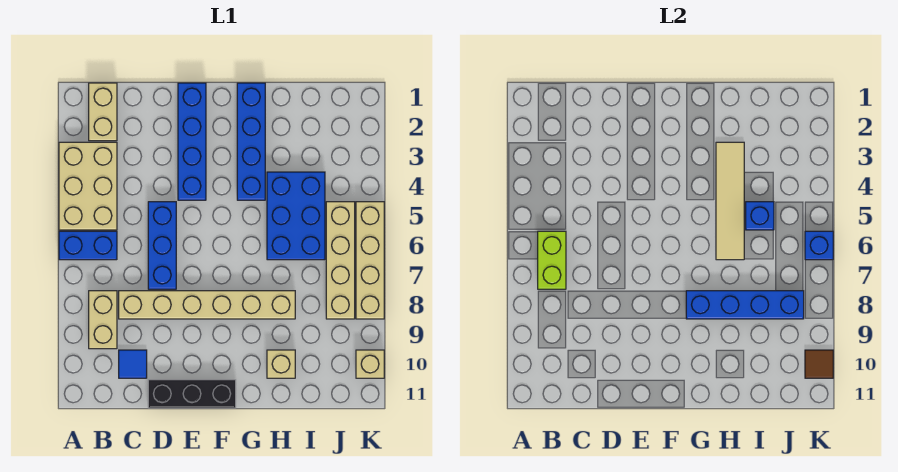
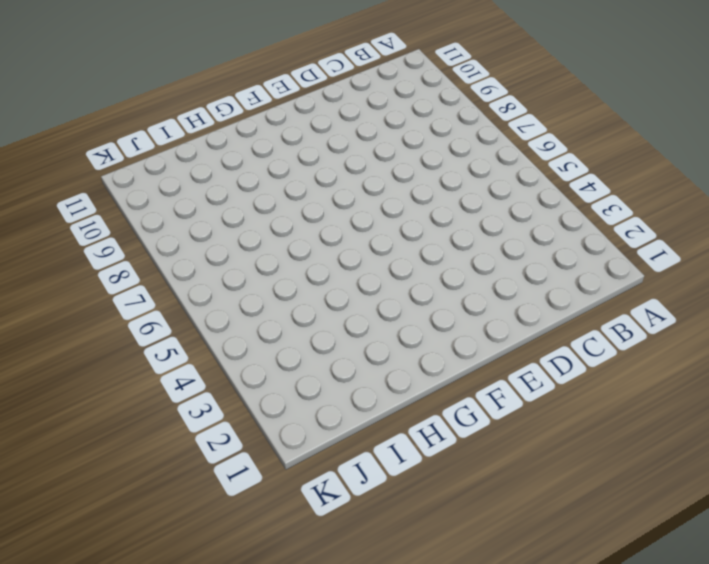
none -> tan 2x3 brick [59,142,117,230]
none -> blue 1x2 brick [59,231,117,260]
none -> tan 1x2 brick [89,83,117,141]

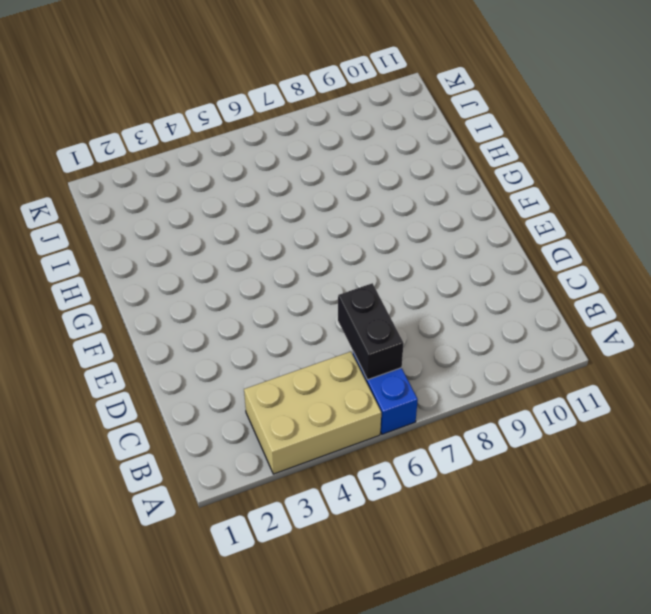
black 1x2 brick [338,283,404,380] -> lime 1x2 brick [538,231,566,289]
none -> tan 1x2 brick [89,83,117,141]
none -> tan 1x2 brick [89,291,117,349]
none -> tan 1x6 brick [119,291,295,319]

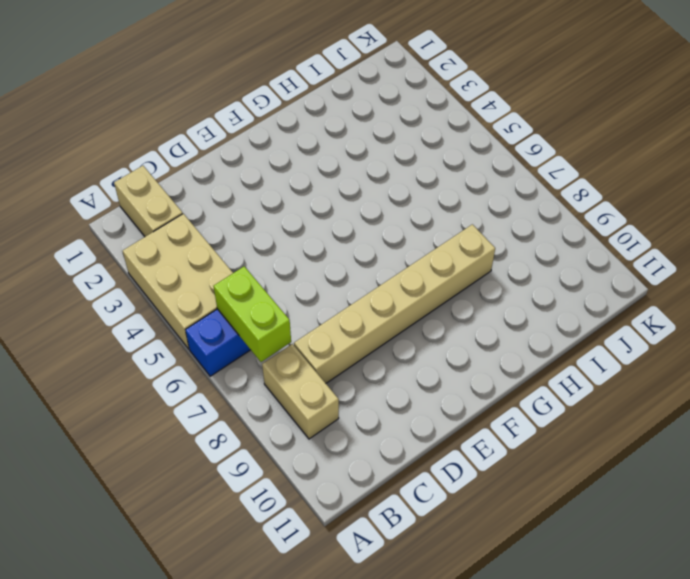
none -> blue 1x1 tile [119,350,147,378]
none -> blue 1x3 brick [148,202,176,289]
none -> black 1x3 brick [148,380,236,408]

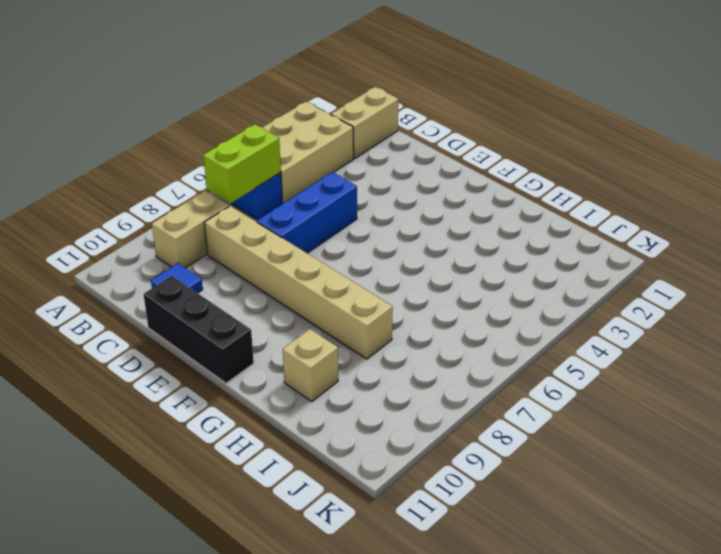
none -> blue 1x4 brick [178,83,206,200]
none -> blue 1x4 brick [237,83,265,200]
none -> blue 2x3 brick [267,172,325,260]

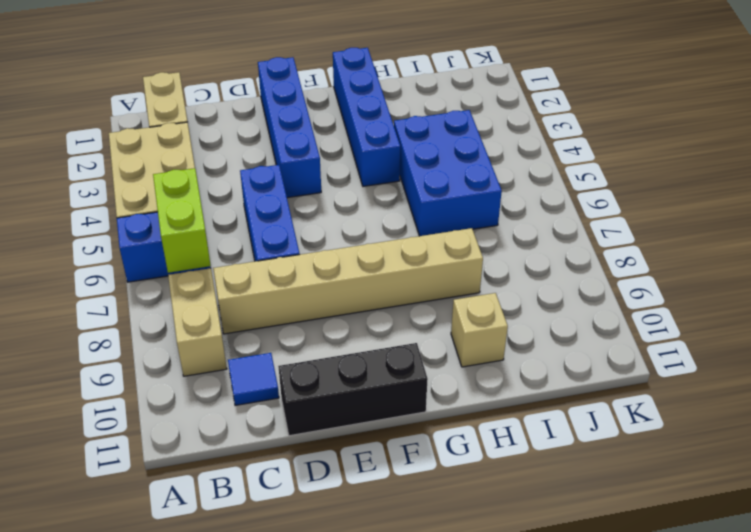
none -> tan 1x4 brick [326,202,355,319]
none -> tan 1x4 brick [356,202,384,319]
none -> tan 1x1 brick [356,350,384,378]

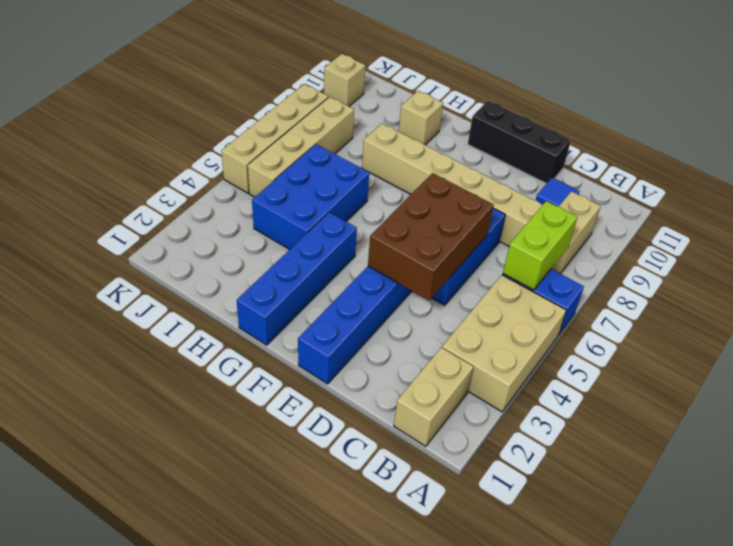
brown 2x3 brick [368,173,494,301] -> none
none -> blue 1x4 brick [686,291,804,319]
none -> tan 1x4 tile [716,142,744,260]
none -> blue 1x1 brick [746,202,774,230]

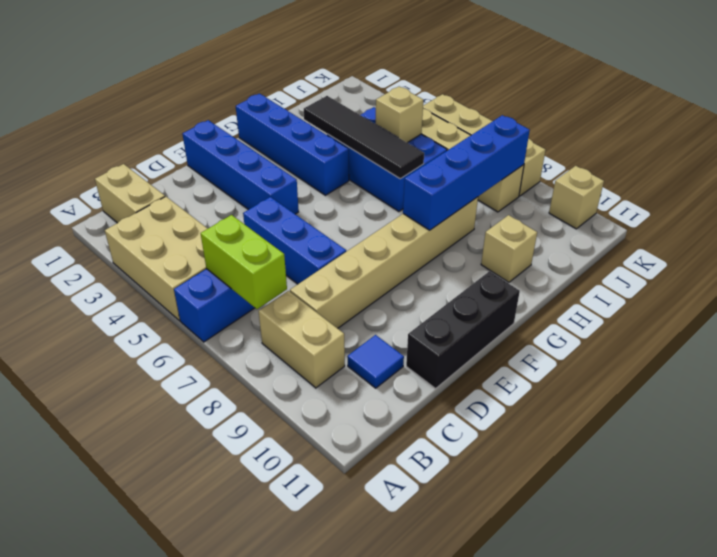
black 1x4 tile [304,96,424,179] -> tan 1x4 tile [716,142,744,260]
tan 1x1 brick [376,86,423,143] -> blue 1x1 brick [746,202,774,230]
none -> blue 1x1 brick [805,231,833,260]
none -> brown 1x1 tile [805,350,833,378]

